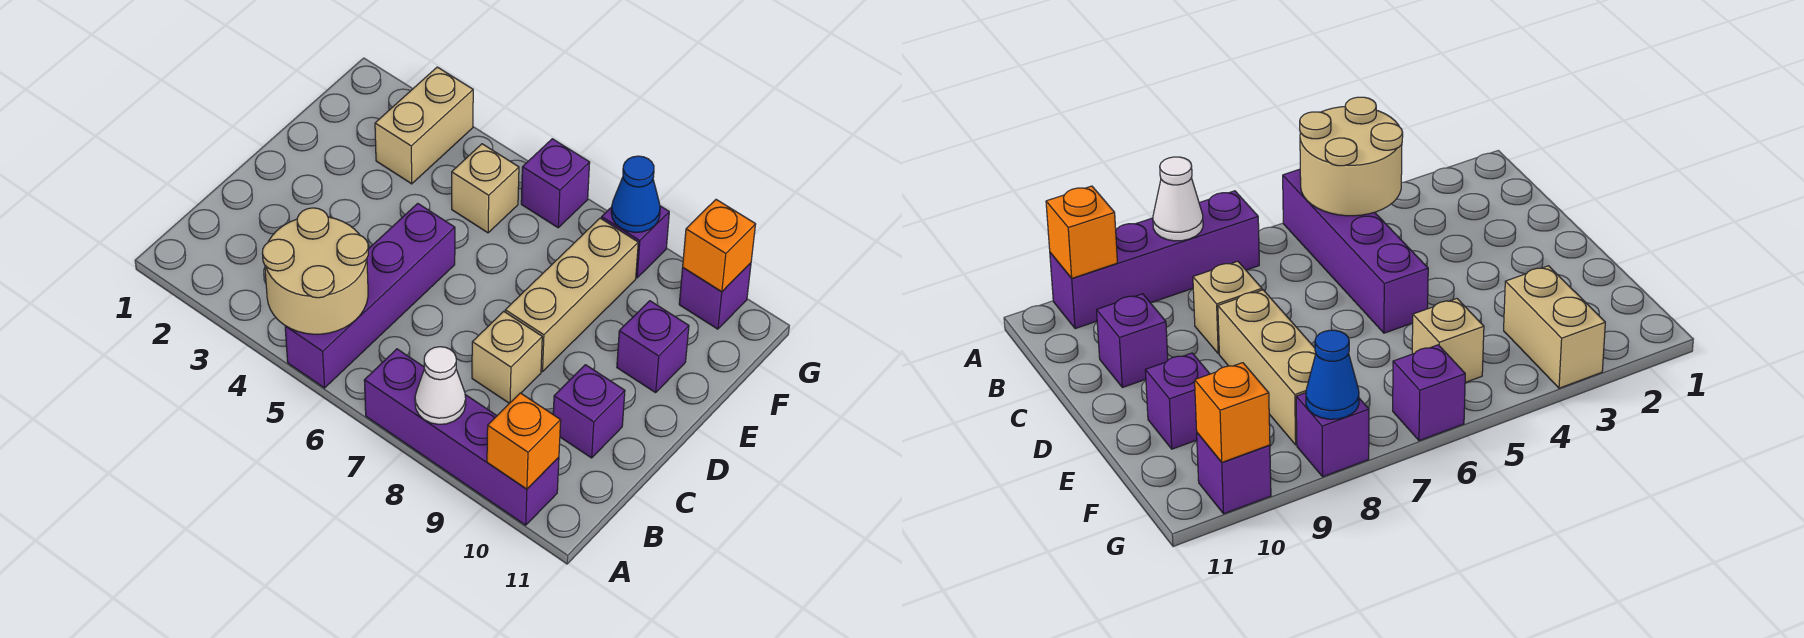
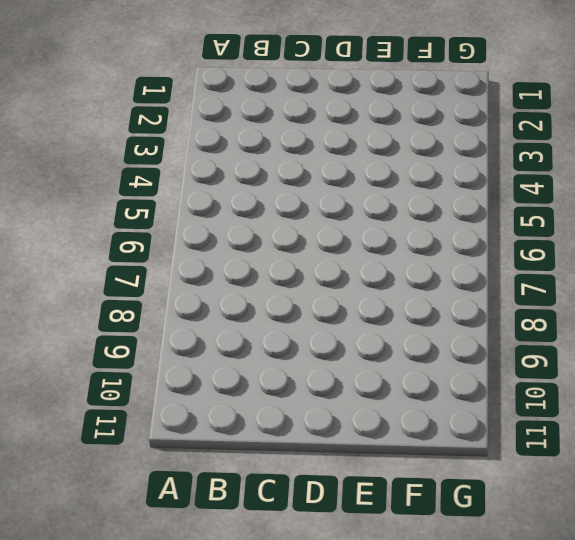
none -> purple 1x4 brick [285,203,455,388]
none -> purple 1x4 brick [364,349,559,525]
none -> tan 1x1 brick [472,311,542,403]

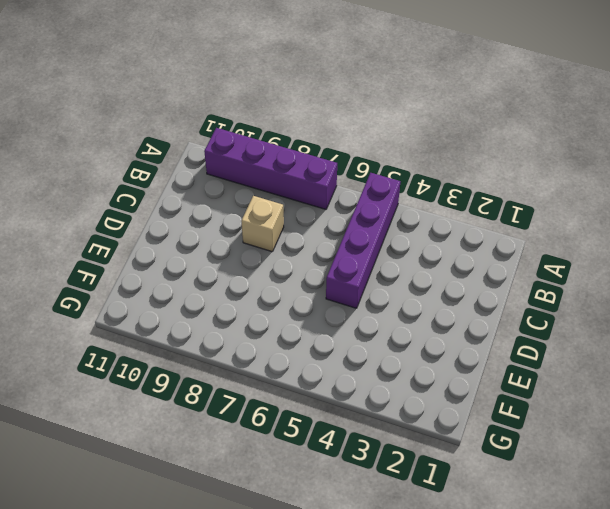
none -> purple 1x1 brick [553,365,625,458]
none -> tan 1x3 brick [505,218,638,372]
none -> purple 1x1 brick [617,301,689,393]

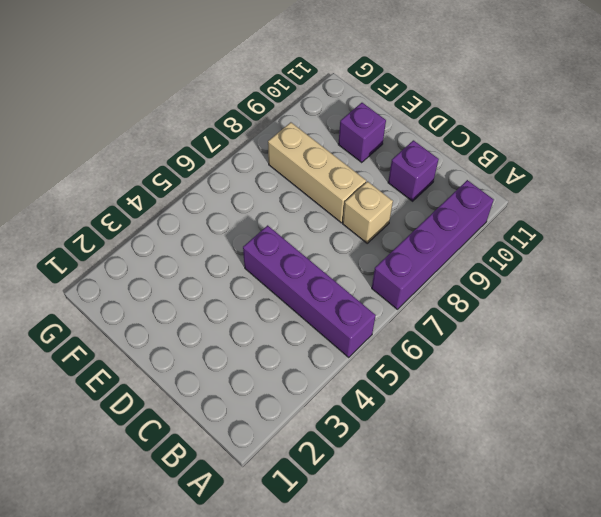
none -> tan 1x2 brick [375,67,473,184]
none -> tan 1x1 brick [452,144,519,233]
none -> purple 1x1 brick [521,139,590,228]

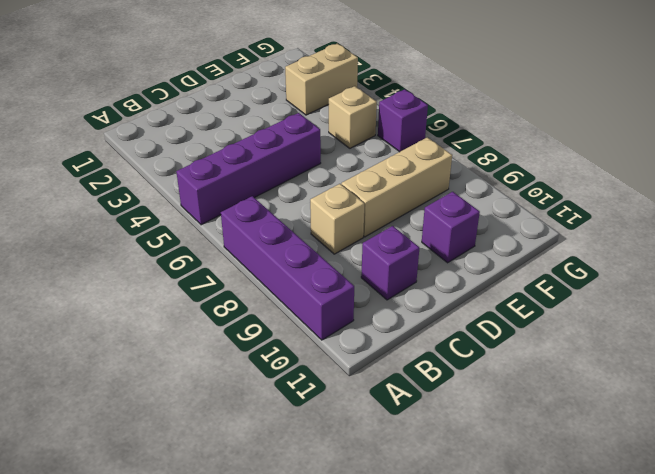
none -> purple 1x1 brick [601,206,669,278]
none -> purple 1x1 brick [679,263,751,329]
none -> tan 2x2 round brick [262,208,368,334]

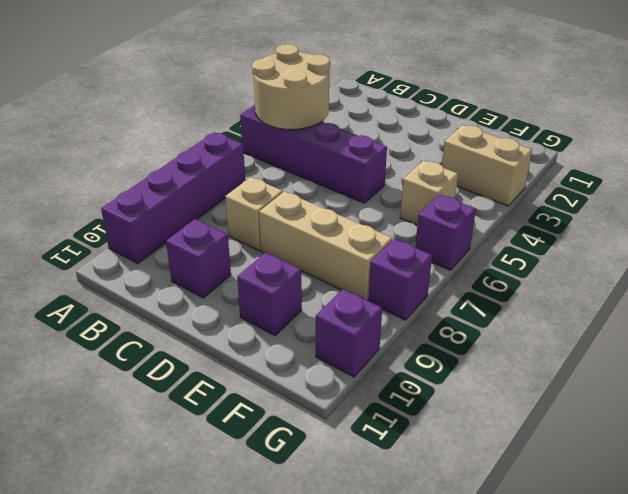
none -> white 1x1 cone [415,347,466,424]
none -> orange 1x1 brick [487,393,561,489]
none -> blue 1x1 cone [611,156,660,232]

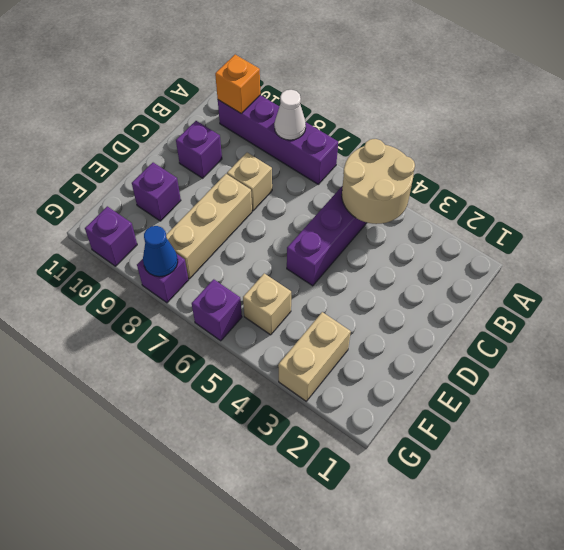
none -> orange 1x1 brick [683,200,756,292]

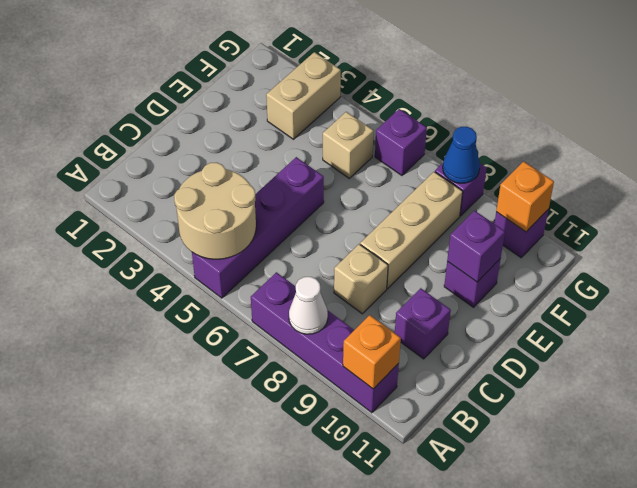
purple 1x1 brick [447,211,505,282] -> none

